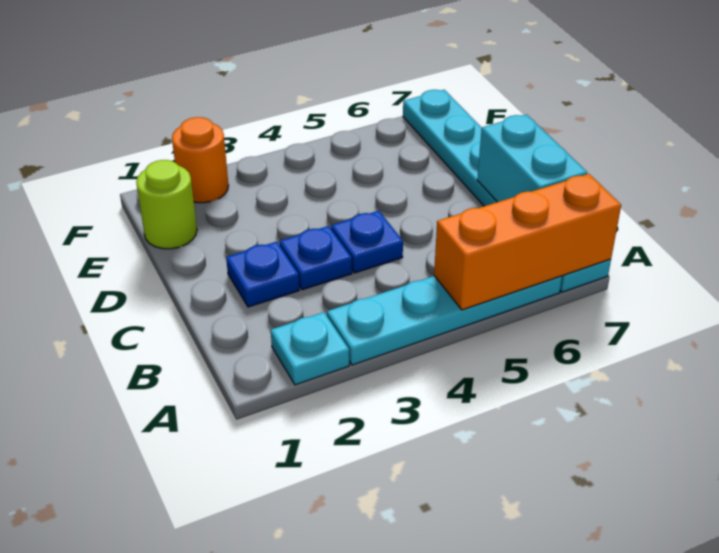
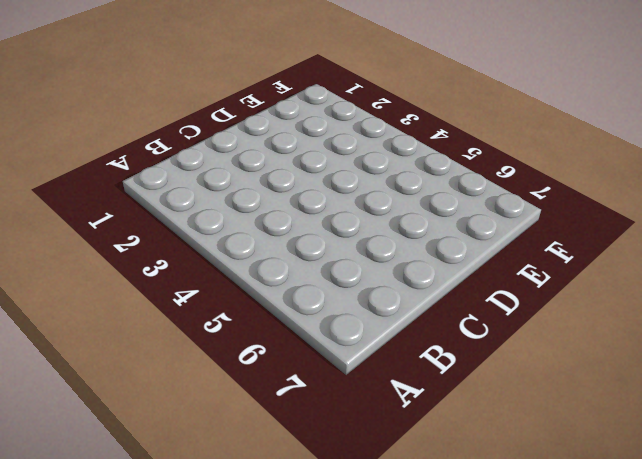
none -> cyan 1x1 plate [271,312,349,385]
none -> cyan 1x4 plate [327,276,562,365]

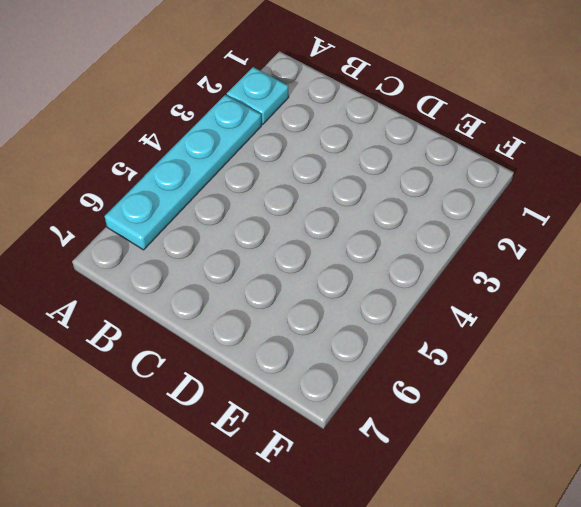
none -> cyan 1x6 plate [403,90,611,292]
none -> blue 1x1 plate [226,242,299,307]

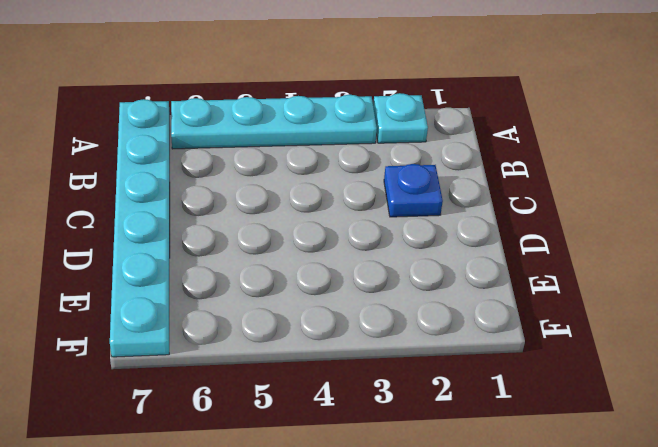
none -> blue 1x1 plate [280,226,352,290]
none -> blue 1x1 plate [331,211,403,273]

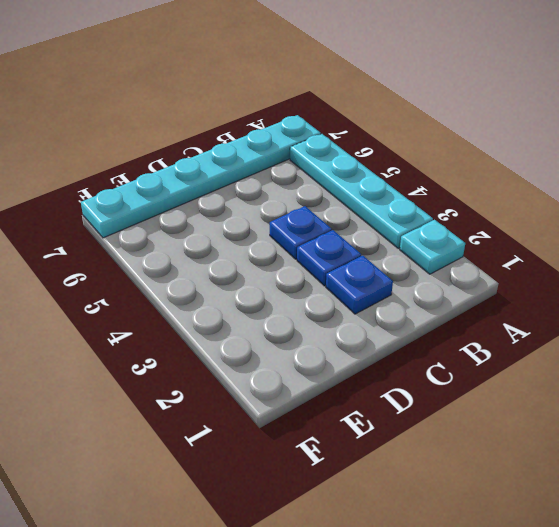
none -> lime 1x1 round brick [136,160,197,249]
none -> orange 1x1 round brick [172,117,229,203]

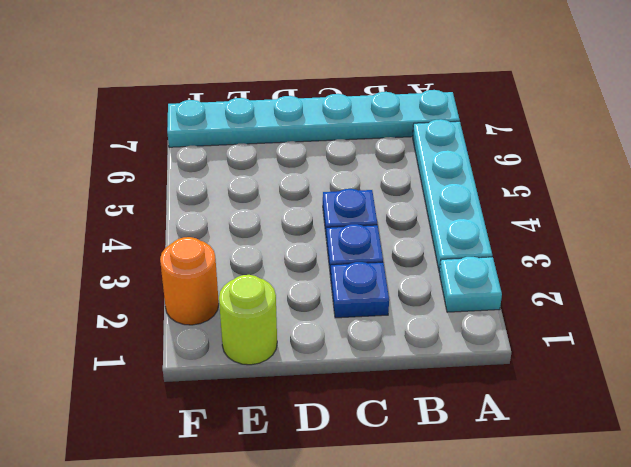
none -> orange 1x3 brick [434,174,621,310]
none -> cyan 1x2 brick [477,115,587,202]

